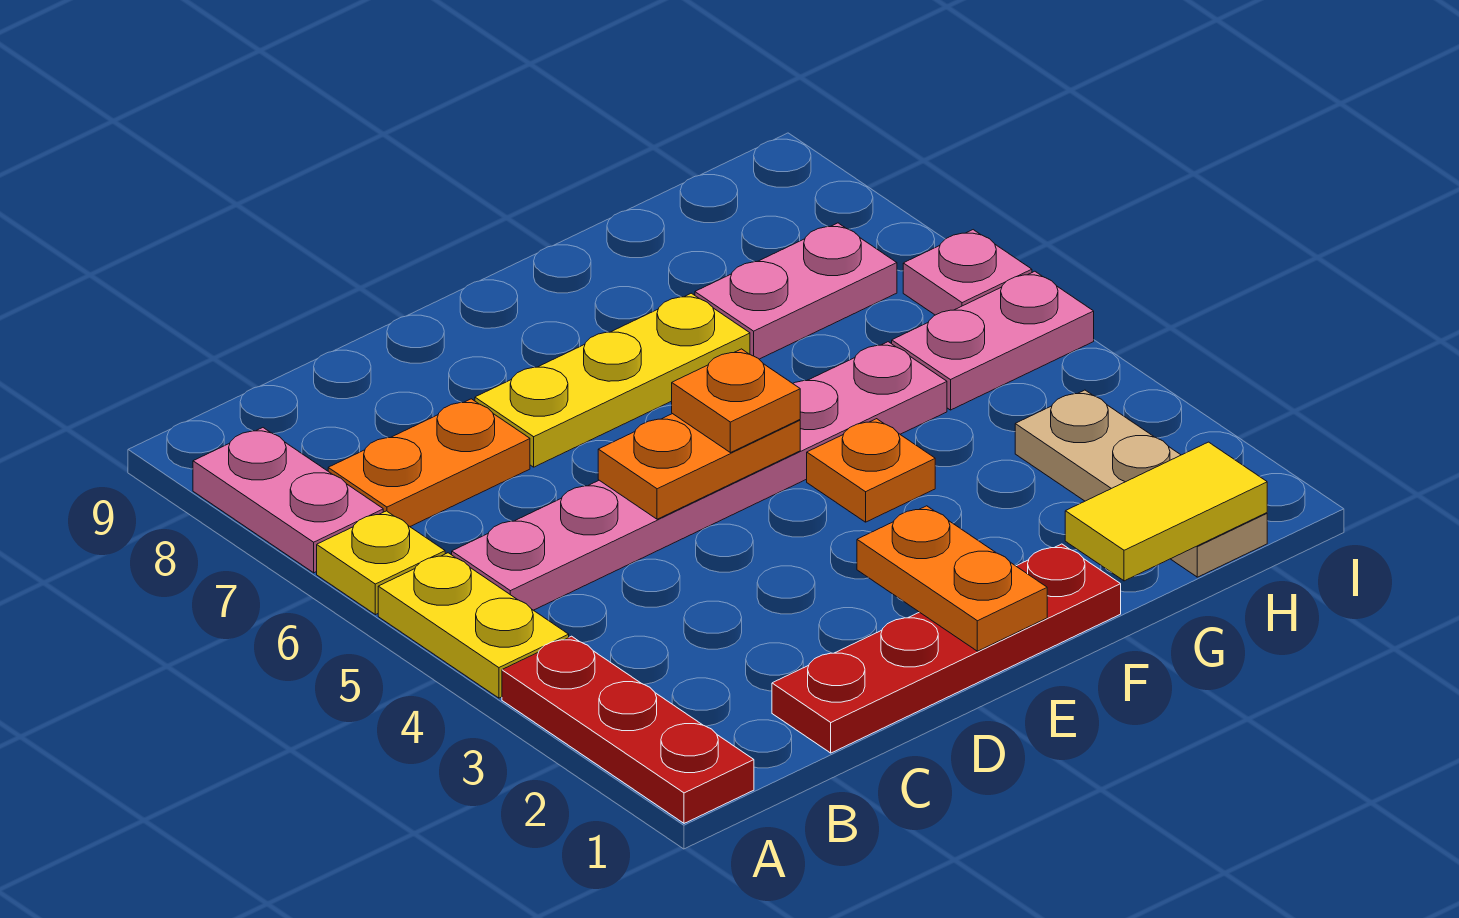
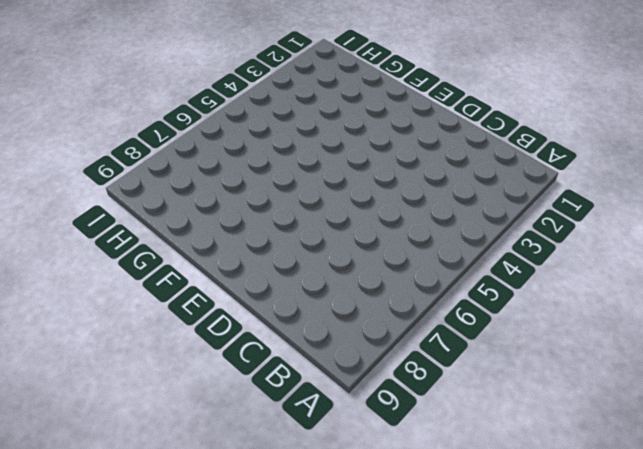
none -> red 1x3 plate [502,636,754,823]
none -> yellow 1x2 plate [378,553,569,698]
none -> yellow 1x1 plate [317,511,445,615]

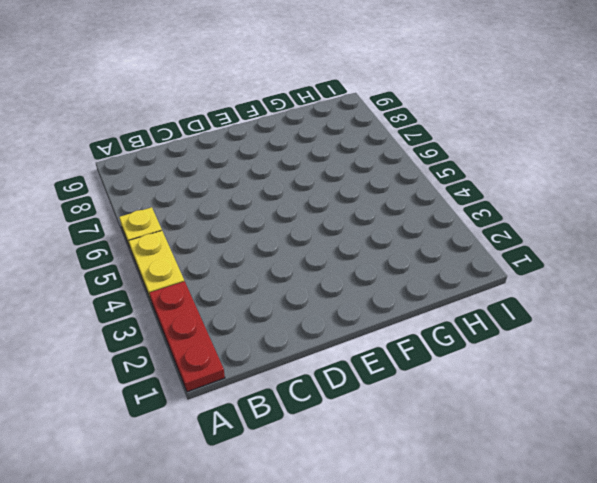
none -> pink 1x2 plate [193,428,383,573]
none -> pink 1x6 plate [452,342,947,610]
none -> orange 1x2 plate [328,399,530,526]

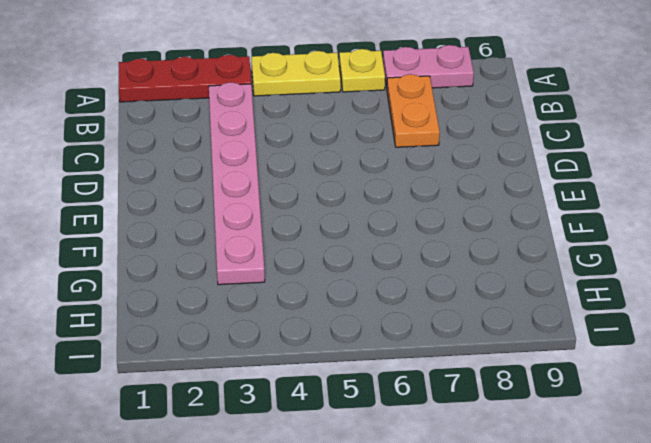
pink 1x6 plate [209,82,265,285] -> pink 1x6 plate moved to [452,342,947,610]
none -> red 1x4 plate [772,544,1121,753]
none -> yellow 1x3 plate [475,293,750,467]
none -> orange 1x1 plate [807,419,935,522]

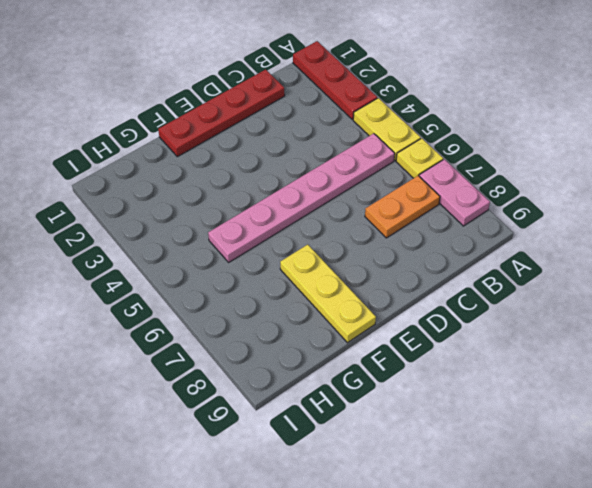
yellow 1x3 plate [280,244,376,343] -> yellow 1x3 plate turned to [475,293,750,467]
none -> orange 1x1 plate [807,419,935,522]
none -> pink 1x2 plate [695,223,897,359]
none -> tan 1x3 plate [1015,390,1267,577]

